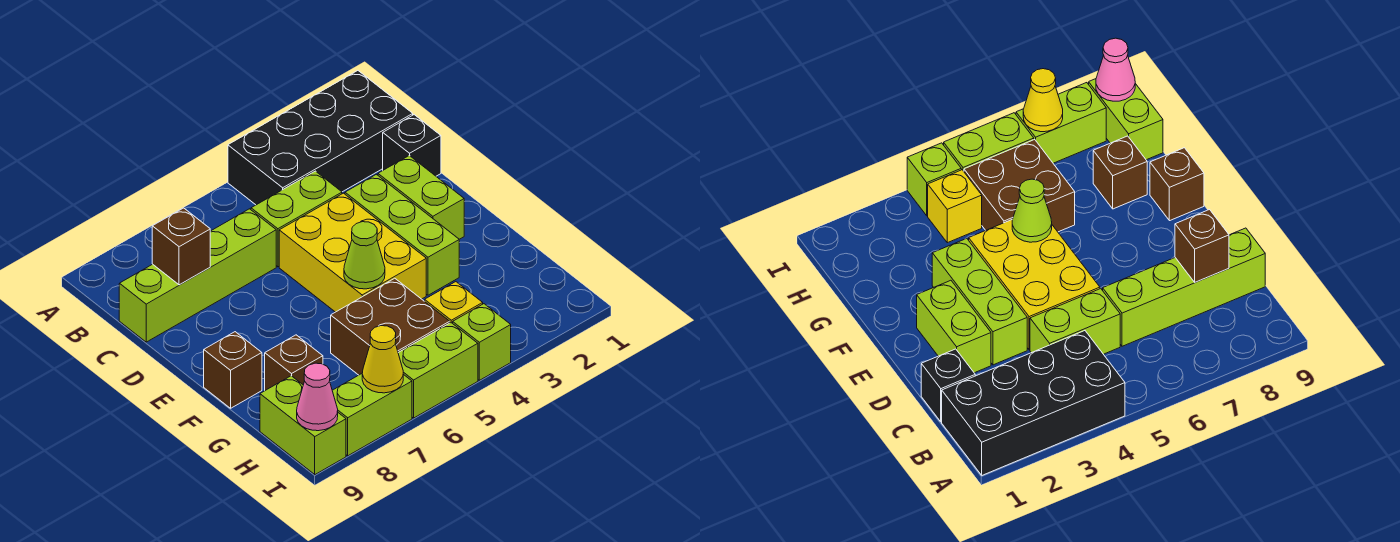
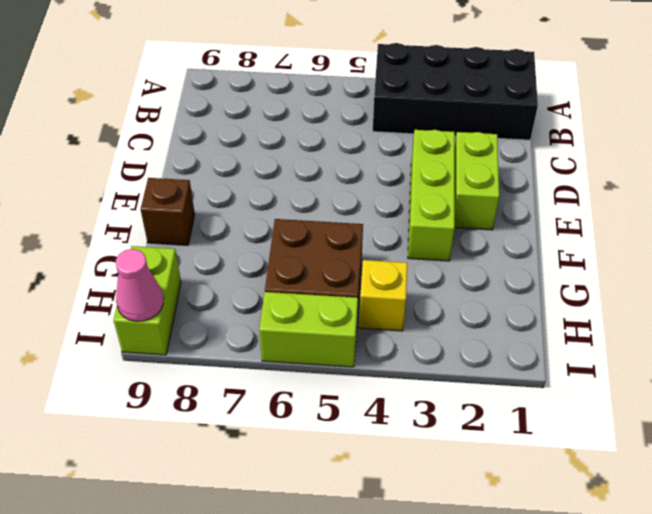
none -> black 1x1 brick [383,115,441,176]
none -> lime 1x2 brick [251,171,342,267]
none -> lime 1x4 brick [119,209,276,342]

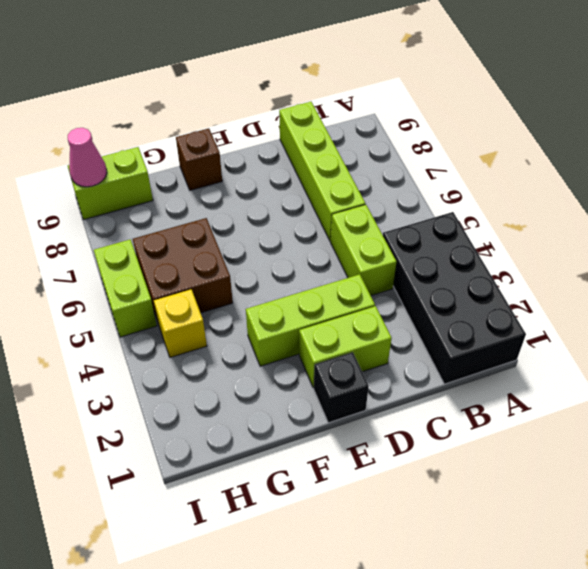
black 1x1 brick [314,352,369,423] -> black 1x1 brick moved to [383,115,441,176]
none -> yellow 2x3 brick [279,193,426,312]
none -> brown 1x1 brick [265,335,323,390]
none -> lime 1x1 brick [453,304,511,380]

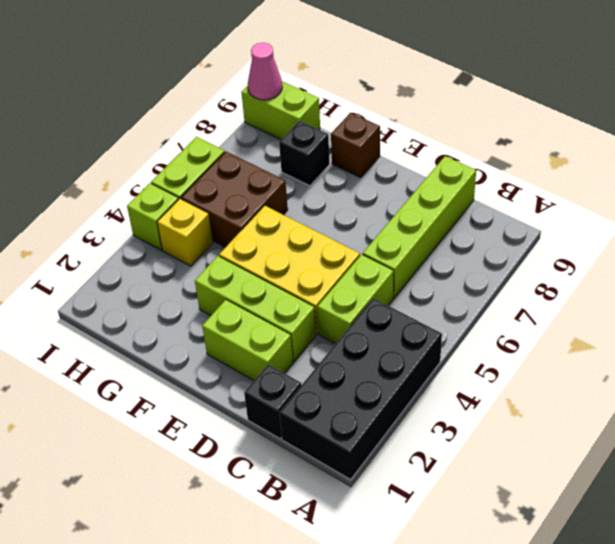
black 1x1 brick [279,121,330,186] -> brown 1x1 brick [265,335,323,390]
none -> lime 1x2 brick [332,374,412,456]
none -> brown 1x1 brick [152,208,210,285]
none -> lime 1x1 cone [344,222,385,289]

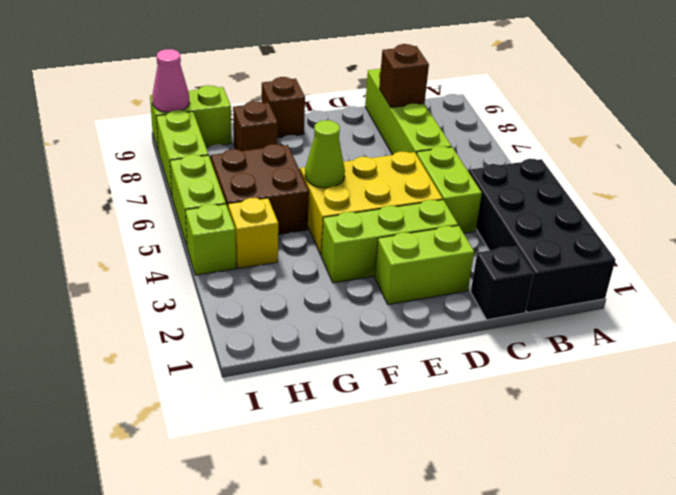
none -> yellow 1x1 cone [362,326,403,393]

